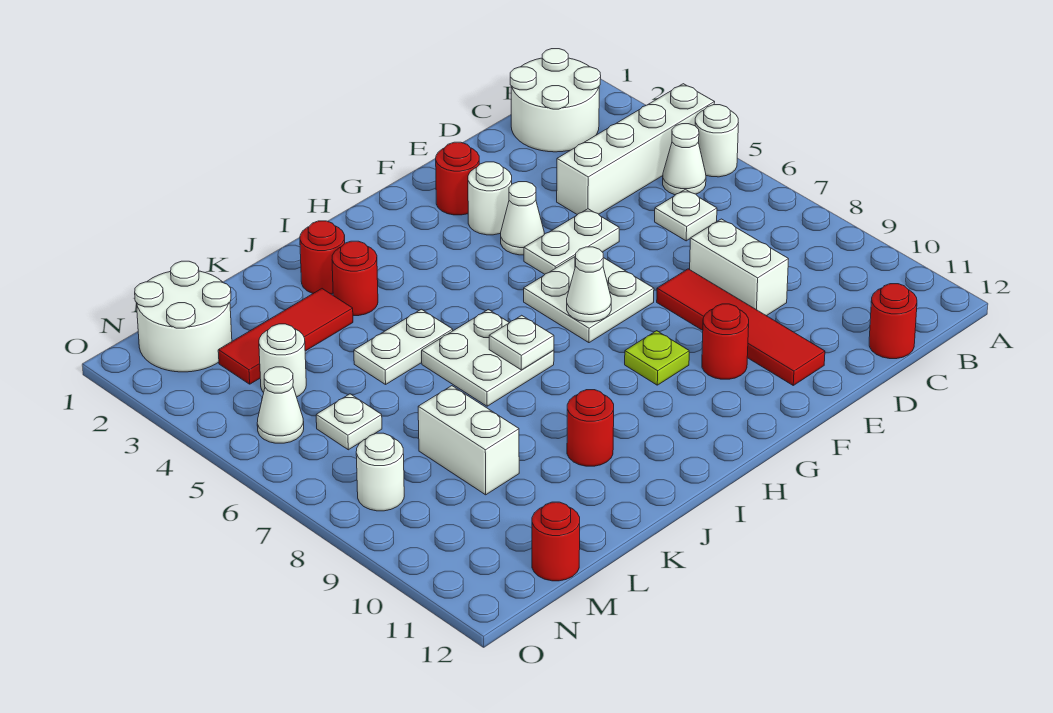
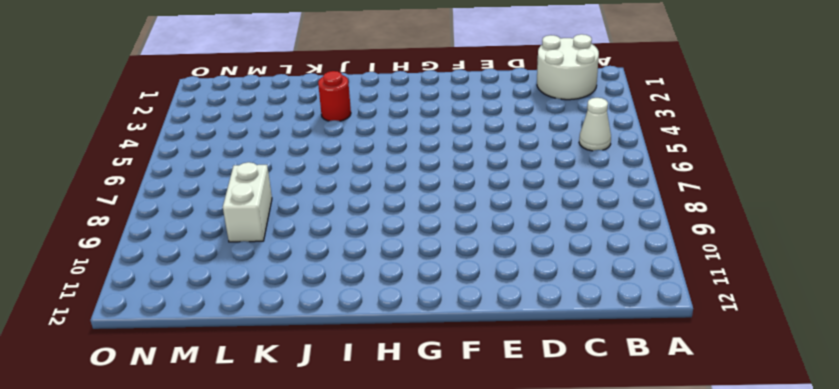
none -> white 1x4 brick [557,84,715,215]
none -> white 1x1 round brick [695,105,738,177]
none -> white 1x1 plate [655,189,717,241]
none -> red 1x1 round brick [869,284,917,359]

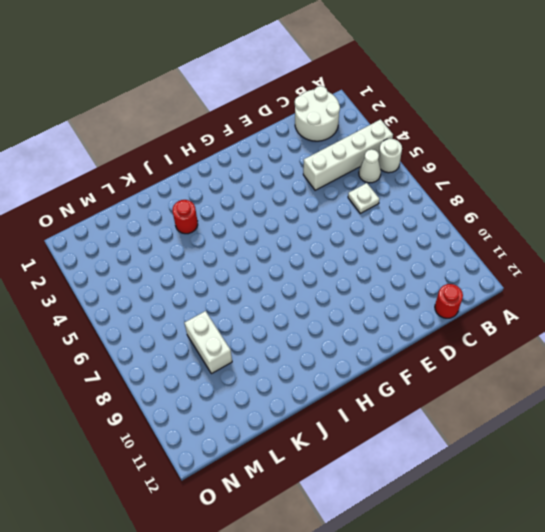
none -> white 1x2 brick [690,219,789,316]
none -> white 1x2 plate [524,209,619,274]
none -> red 1x4 tile [657,269,825,385]
none -> red 1x1 round brick [436,142,479,215]

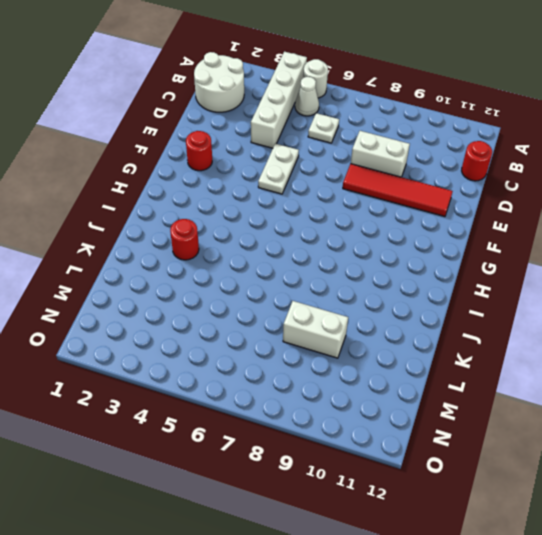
none -> white 1x1 round brick [468,162,512,235]
none -> white 1x1 cone [501,182,544,255]
none -> white 2x2 plate [524,256,654,343]
none -> red 1x1 round brick [702,304,749,379]

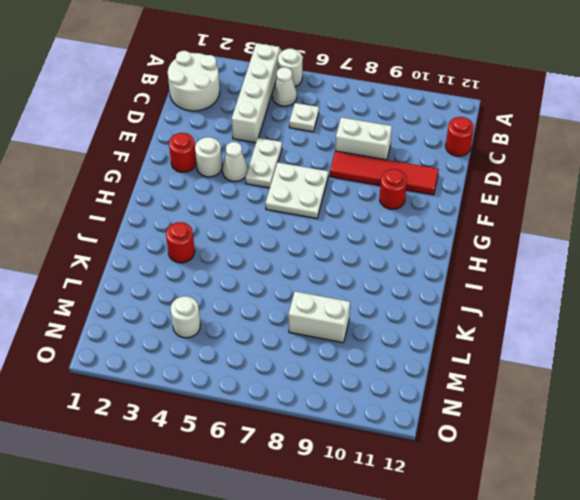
none -> lime 1x1 plate [625,331,689,385]
none -> white 2x2 plate [422,310,554,406]
none -> red 1x1 round brick [300,221,345,294]
none -> white 1x2 plate [354,309,453,384]

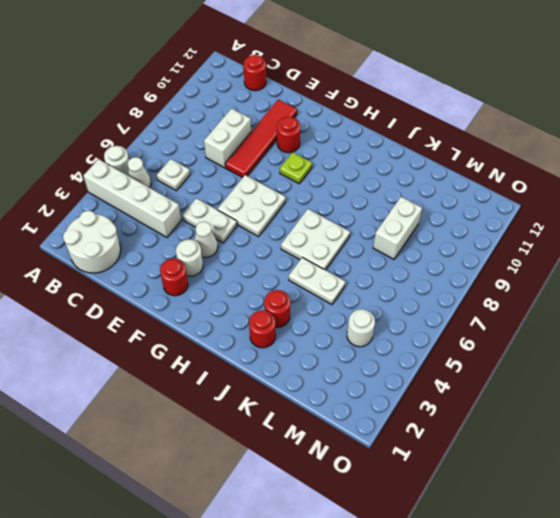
none -> red 1x1 round brick [567,390,614,466]
none -> red 1x3 tile [218,289,353,384]
none -> white 2x2 round brick [135,261,232,372]
none -> white 1x1 plate [316,394,382,450]

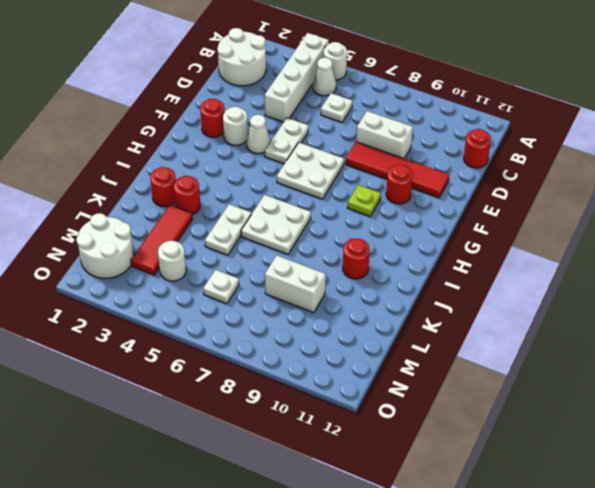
none -> red 1x1 round brick [532,502,580,581]
none -> white 1x1 cone [257,367,304,443]
none -> white 1x1 round brick [356,433,404,511]
none -> white 1x1 cone [567,247,611,322]

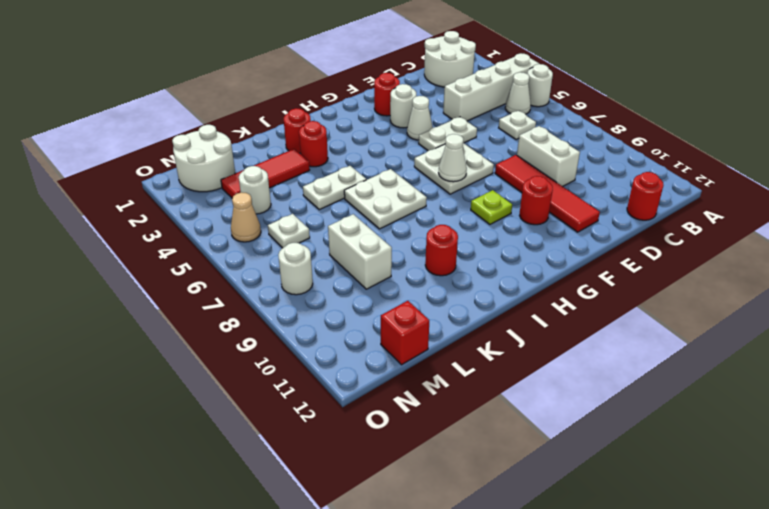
red 1x1 brick [381,301,429,365] -> red 1x1 round brick [532,502,580,581]
tan 1x1 cone [231,192,261,242] -> white 1x1 cone [257,367,304,443]
none -> white 1x1 plate [489,315,554,370]

